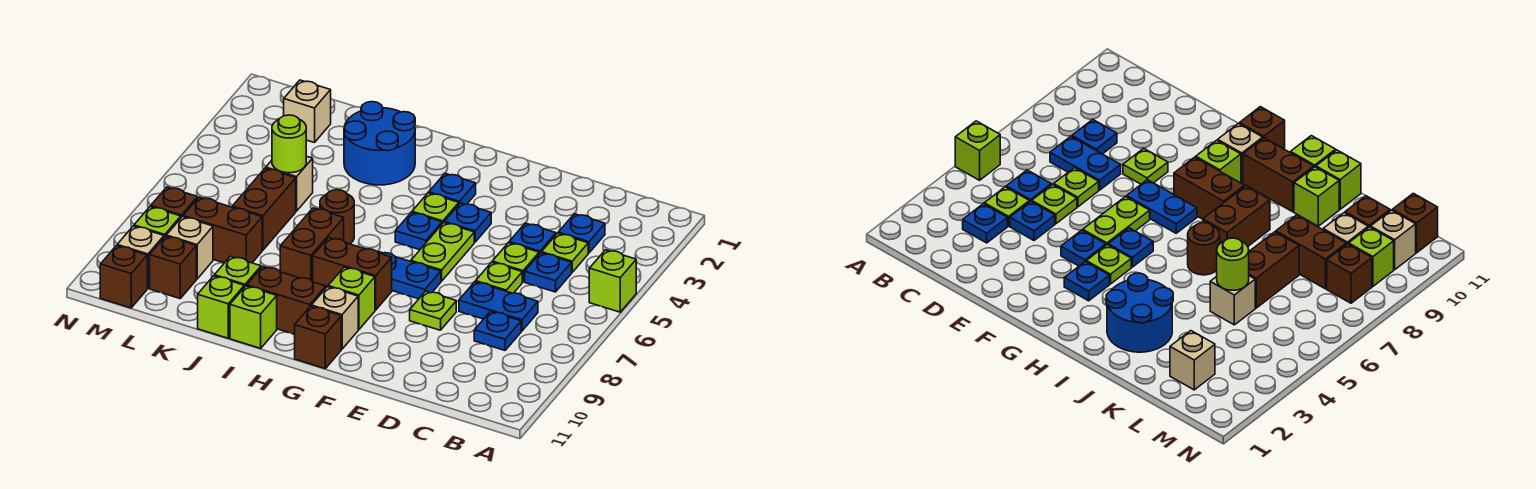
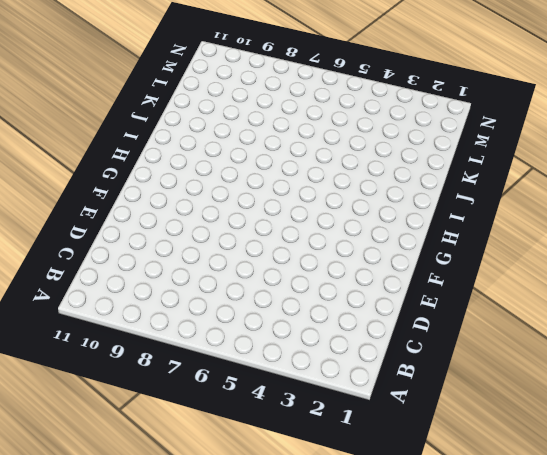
none -> lime 1x1 brick [589,250,636,312]
none -> blue 1x1 plate [558,214,605,253]
none -> lime 1x1 plate [542,233,588,272]
none -> blue 1x1 plate [525,253,572,292]

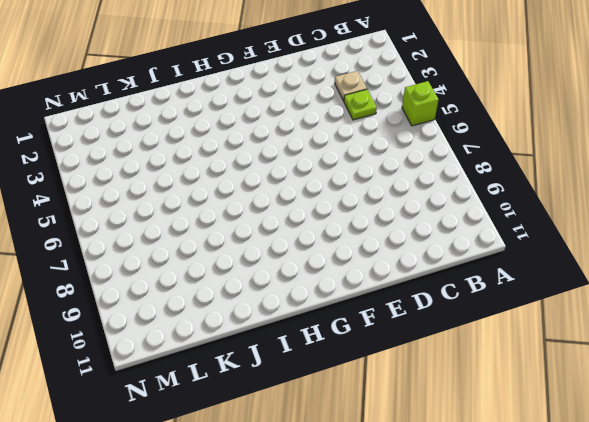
tan 1x1 plate [335,71,367,101] -> blue 1x1 plate [558,214,605,253]
none -> blue 1x1 plate [525,253,572,292]
none -> blue 1x2 plate [459,282,538,331]
none -> blue 1x1 plate [474,311,521,350]
none -> blue 1x1 plate [509,223,556,254]

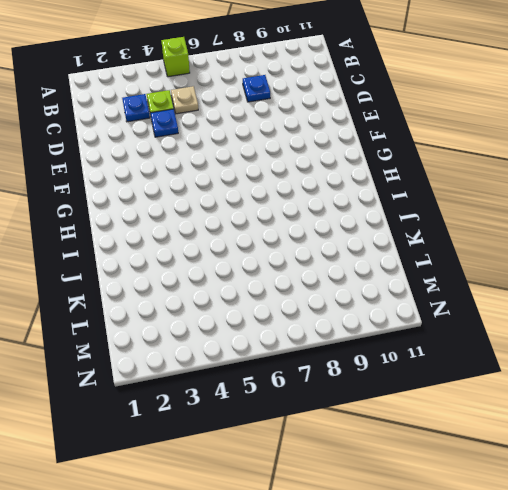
tan 1x1 plate [171,86,198,114] -> blue 1x1 plate [525,253,572,292]
none -> blue 1x2 plate [459,282,538,331]
none -> lime 1x1 plate [492,243,539,282]
none -> lime 1x1 plate [476,262,522,293]
none -> lime 1x1 plate [410,291,456,330]

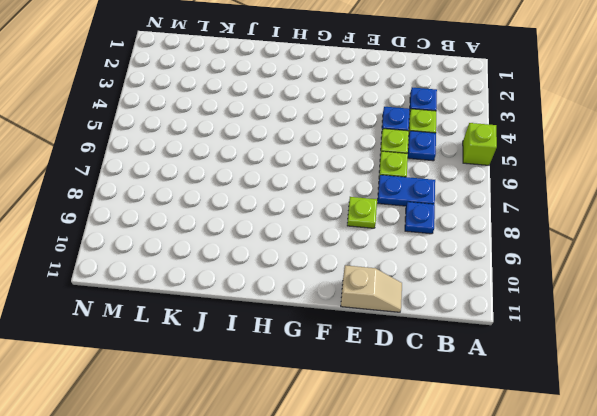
tan 1x2 slope [341,265,402,312] -> none
none -> blue 1x1 plate [444,203,491,242]
none -> lime 1x2 plate [411,223,474,281]
none -> blue 1x2 plate [378,252,441,299]
none -> blue 1x1 plate [429,173,476,205]

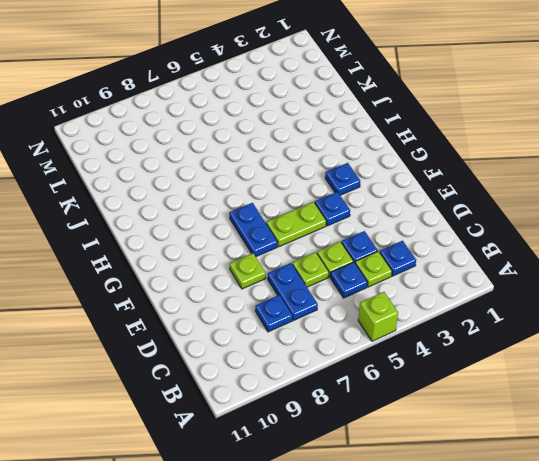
none -> lime 1x1 plate [412,193,459,224]
none -> blue 1x1 plate [395,212,442,250]
none -> brown 1x2 brick [313,238,392,310]
none -> lime 1x1 brick [328,267,375,330]

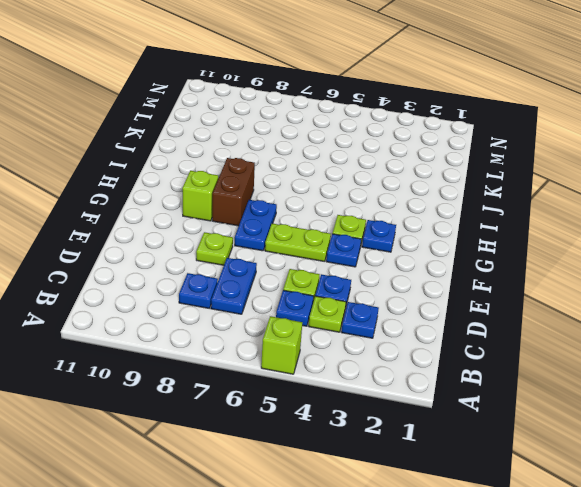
none -> lime 1x1 plate [476,262,522,293]
none -> blue 1x1 plate [395,212,442,250]
none -> tan 1x1 brick [311,287,358,349]
none -> brown 1x1 brick [295,306,341,368]

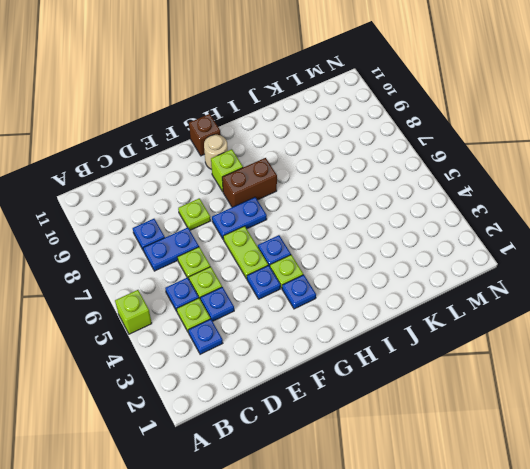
tan 1x1 round brick [204,135,228,169] -> tan 1x1 brick [311,287,358,349]
none -> brown 1x2 brick [247,267,326,334]
none -> blue 2x2 round brick [344,102,415,185]
none -> brown 1x1 round brick [320,190,354,244]
none -> brown 1x2 brick [280,208,344,282]

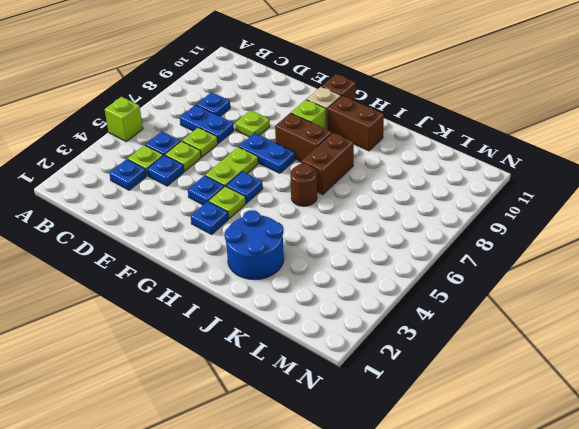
none -> lime 1x1 brick [230,286,277,348]
none -> lime 1x1 brick [214,256,261,287]
none -> lime 1x1 brick [198,276,244,338]
none -> tan 1x1 brick [266,156,313,211]

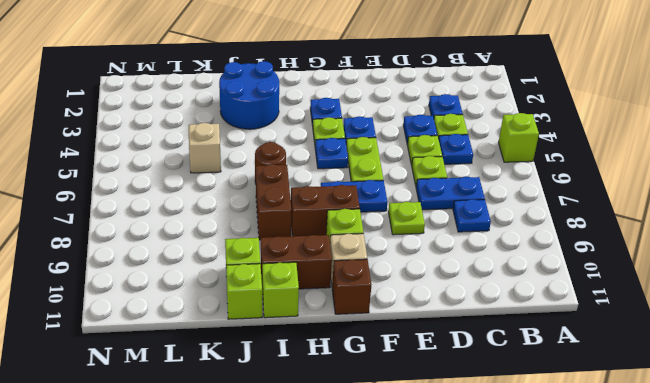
none -> brown 1x2 brick [232,168,296,250]
none -> brown 1x2 brick [183,197,262,263]
none -> tan 1x1 brick [284,80,331,143]
none -> tan 1x1 brick [166,217,213,279]

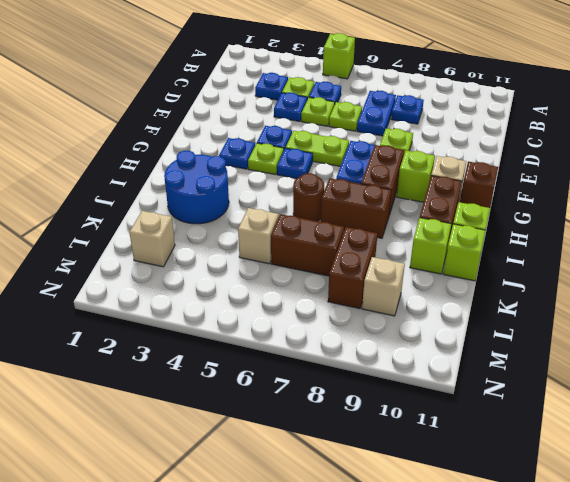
none -> brown 1x1 brick [150,236,196,298]
none -> brown 1x1 brick [151,187,198,217]
none -> lime 1x1 brick [134,206,181,237]
none -> tan 1x1 brick [117,226,164,288]

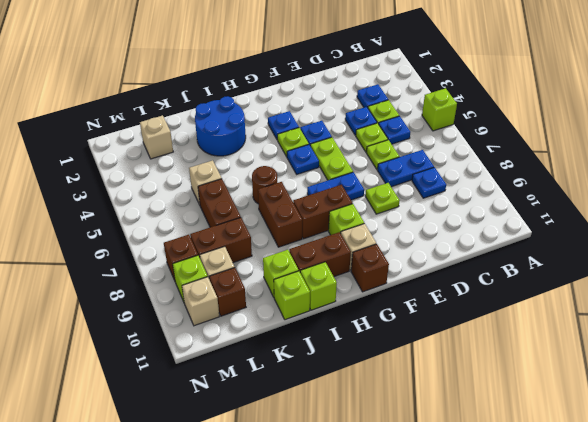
none -> brown 1x1 brick [100,246,147,308]
none -> lime 1x1 round brick [272,115,306,173]

